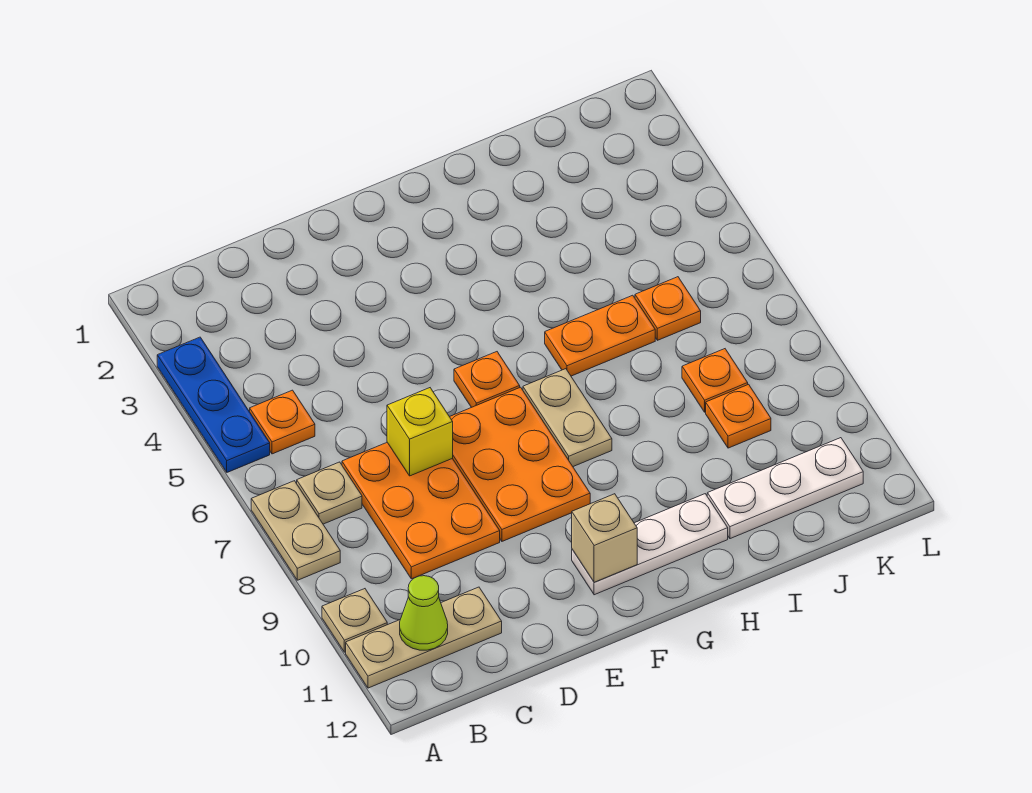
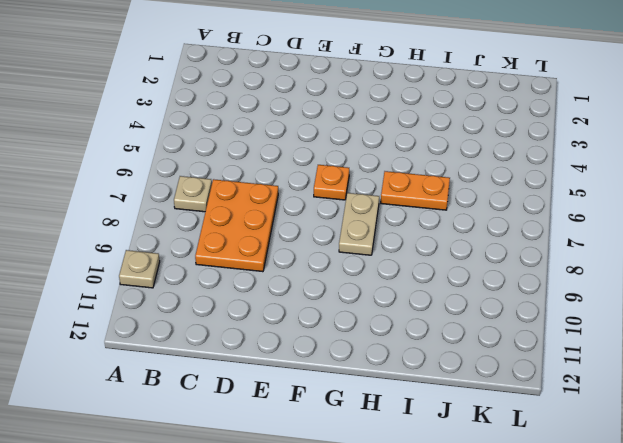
none -> blue 1x3 plate [157,337,270,472]
none -> tan 1x2 plate [251,481,340,580]
none -> tan 1x3 plate [346,587,502,688]

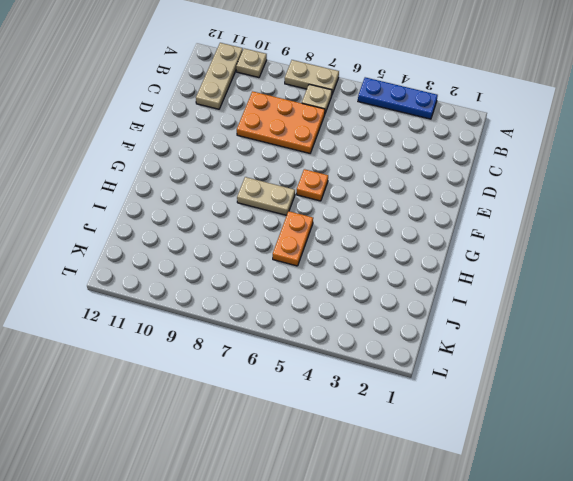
none -> orange 1x1 plate [250,390,315,454]
none -> orange 2x3 plate [450,387,590,541]
none -> white 1x3 plate [572,494,728,595]

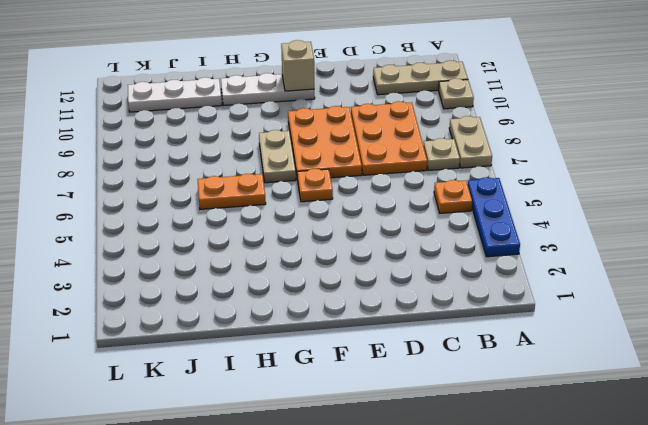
none -> orange 1x1 plate [635,277,701,340]
none -> orange 1x1 plate [682,349,748,412]
none -> orange 1x1 plate [706,384,771,448]

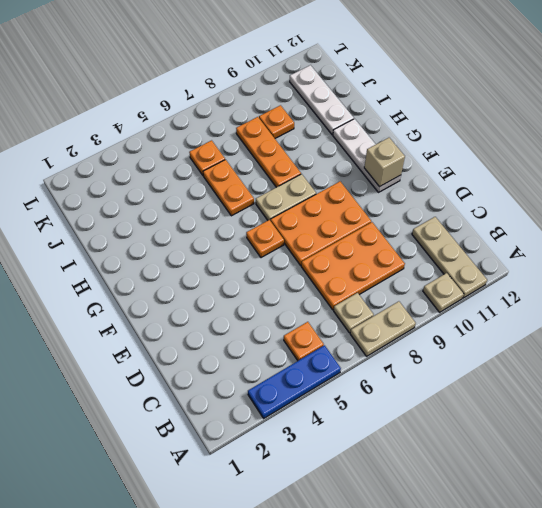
orange 1x3 plate [236,117,301,187] -> orange 1x1 plate [682,349,748,412]
none -> lime 1x1 cone [400,576,448,650]
none -> yellow 1x1 brick [387,388,453,476]

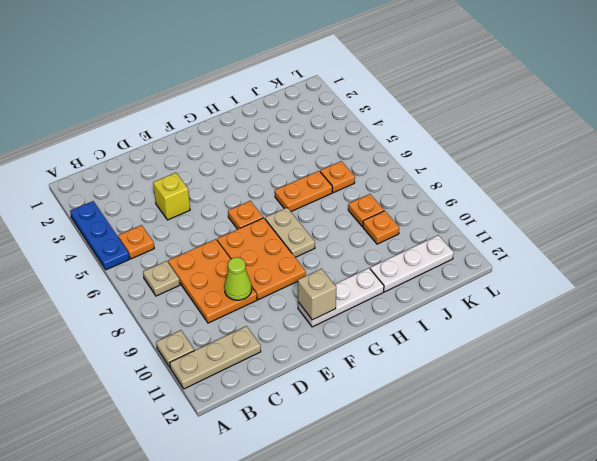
yellow 1x1 brick [153,173,190,220] -> yellow 1x1 brick moved to [387,388,453,476]
lime 1x1 cone [224,257,252,300] -> lime 1x1 cone moved to [400,576,448,650]
none -> tan 1x2 plate [251,481,340,580]

